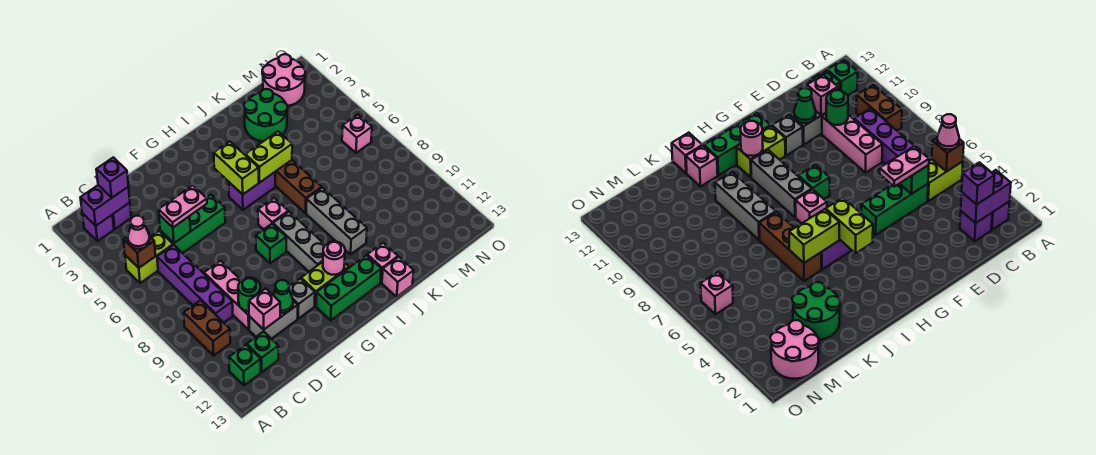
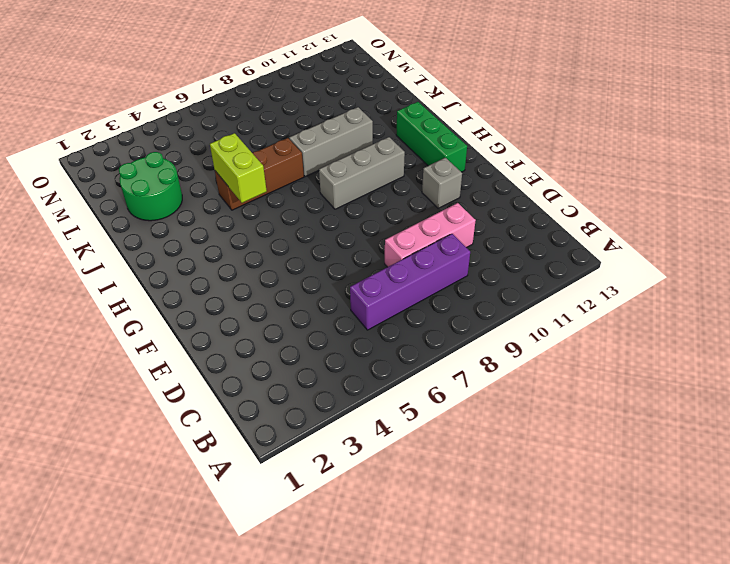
none -> purple 1x1 brick [82,213,114,241]
none -> lime 1x2 brick [125,231,173,283]
none -> brown 1x2 brick [184,300,230,355]
none -> green 1x1 brick [229,345,261,385]

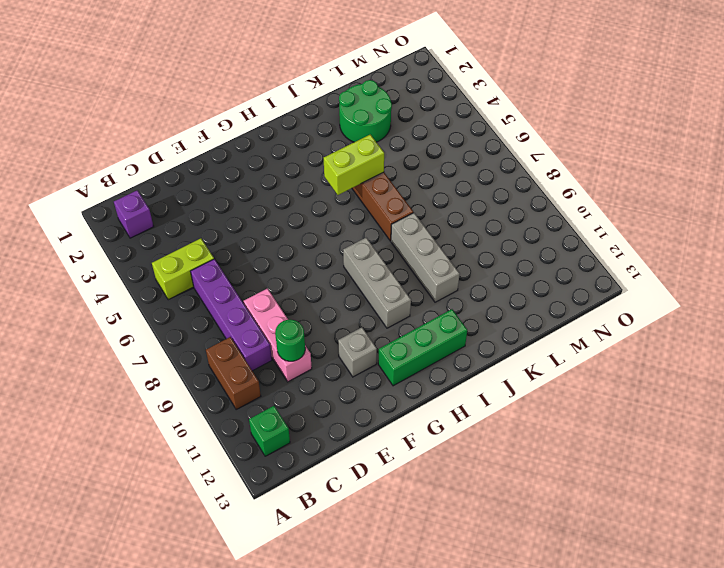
none -> purple 1x1 brick [112,203,131,229]
none -> green 1x1 brick [247,331,278,372]
none -> green 1x3 brick [160,195,225,253]
none -> grey 1x2 brick [249,301,298,339]

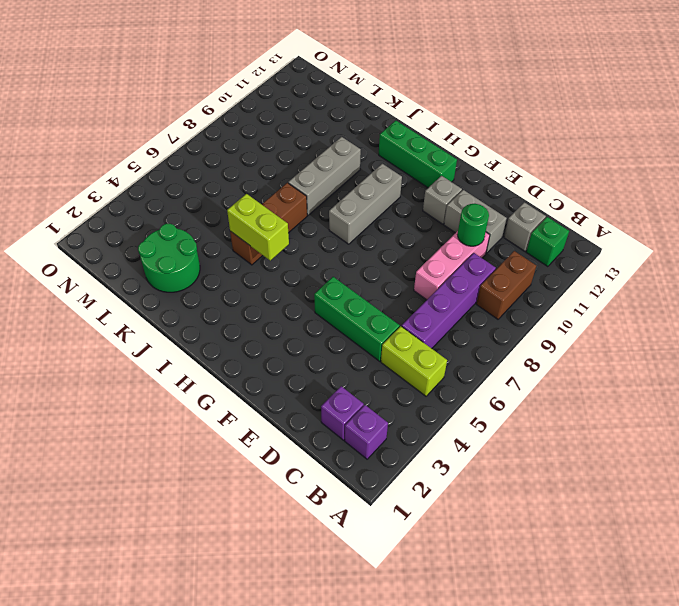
grey 1x1 brick [504,202,546,251] -> green 1x1 brick [247,331,278,372]
none -> green 1x1 brick [256,224,286,263]
none -> lime 1x2 brick [301,262,349,306]
none -> purple 1x2 brick [229,172,275,210]
none -> pink 1x1 brick [258,198,288,229]

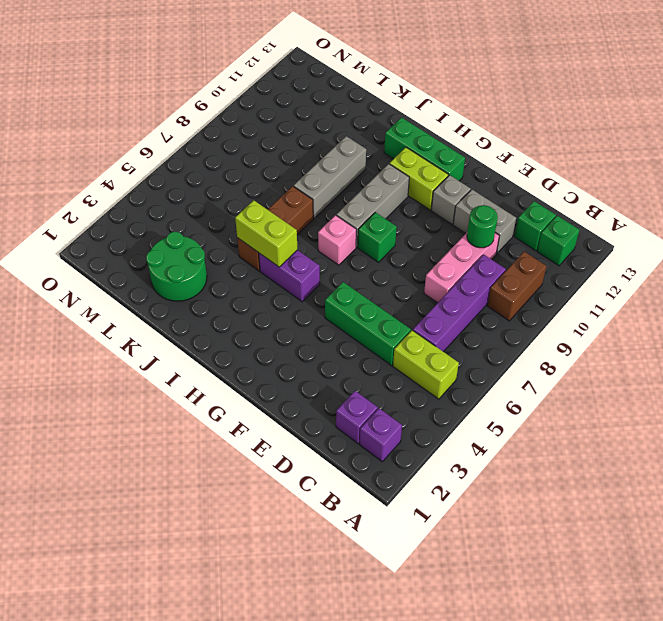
none -> pink 1x1 brick [367,243,398,283]
none -> pink 1x1 brick [382,257,414,297]
none -> pink 2x2 round brick [262,54,305,106]
none -> pink 1x1 brick [342,115,372,153]

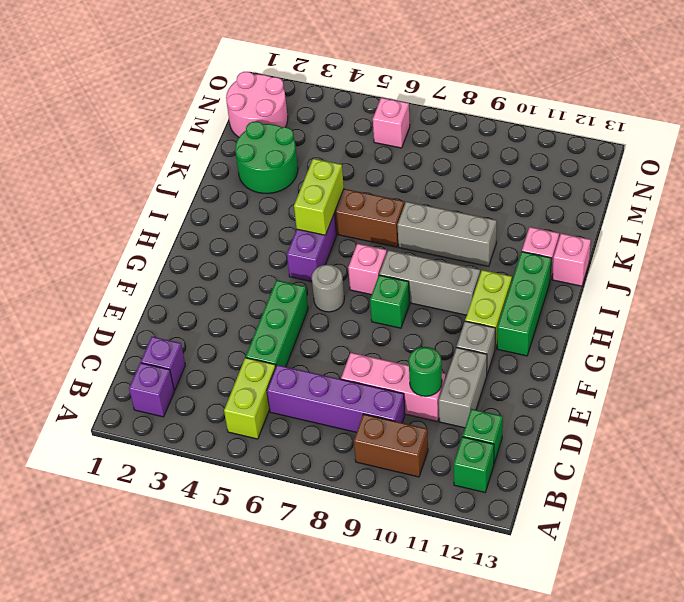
grey 1x1 round brick [312,265,344,312] -> none
none -> purple 1x2 brick [80,185,130,226]
none -> brown 1x1 brick [124,236,155,268]
none -> green 1x1 brick [159,215,190,243]
none -> pink 1x1 brick [249,289,280,330]

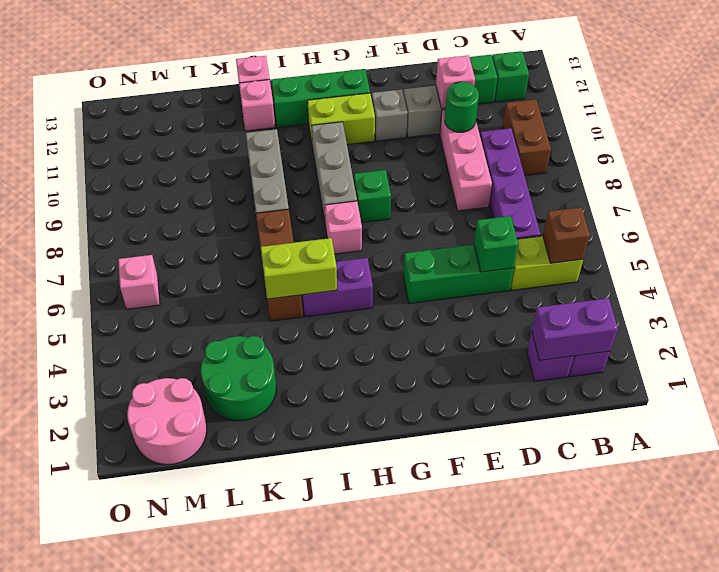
none -> green 1x1 cone [273,280,293,313]
none -> lime 1x2 brick [214,141,259,194]
none -> pink 1x1 round brick [323,241,345,275]
none -> pink 1x1 cone [128,216,150,249]

